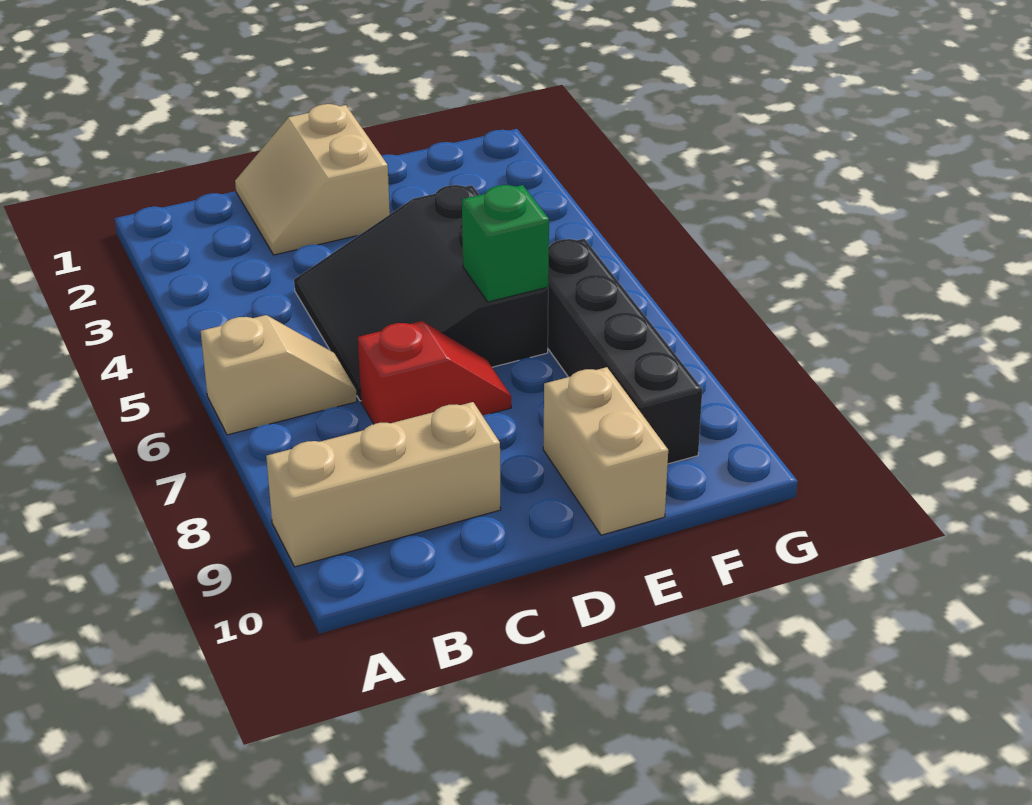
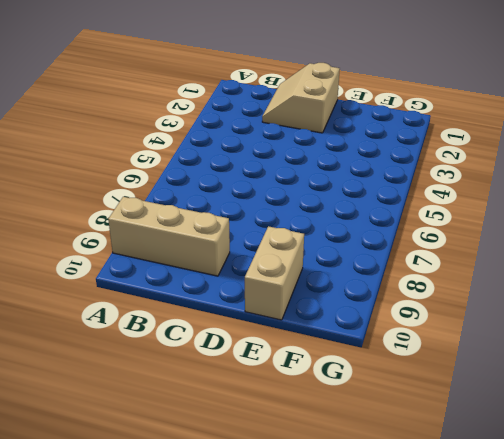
none -> tan 1x2 slope [201,315,357,435]
none -> black 3x3 slope [294,185,548,401]

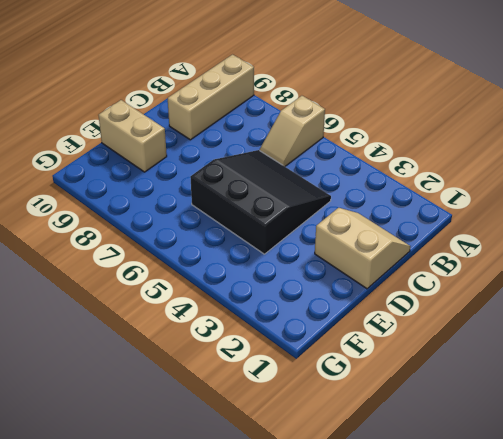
none -> red 1x2 slope [358,321,511,424]
none -> black 1x4 brick [548,239,702,464]

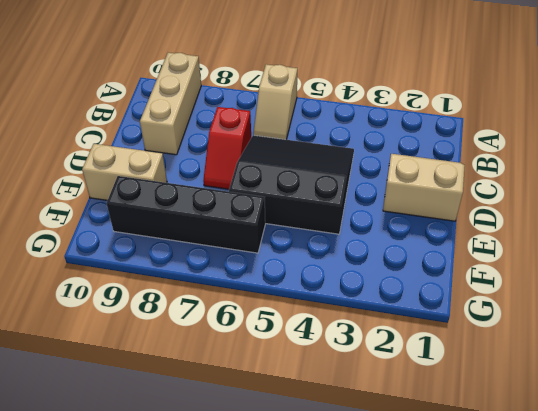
none -> green 1x1 brick [462,185,549,302]

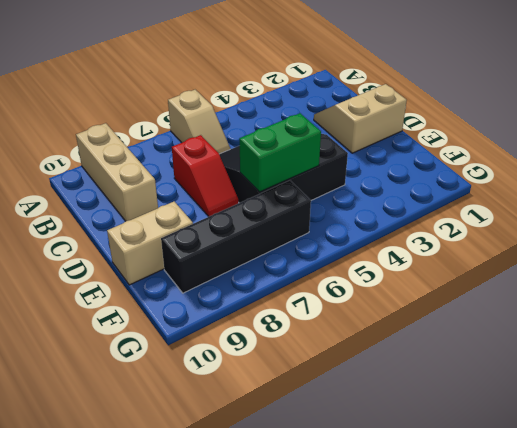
green 1x2 brick [239,113,321,192] -> green 1x1 brick [462,185,549,302]

